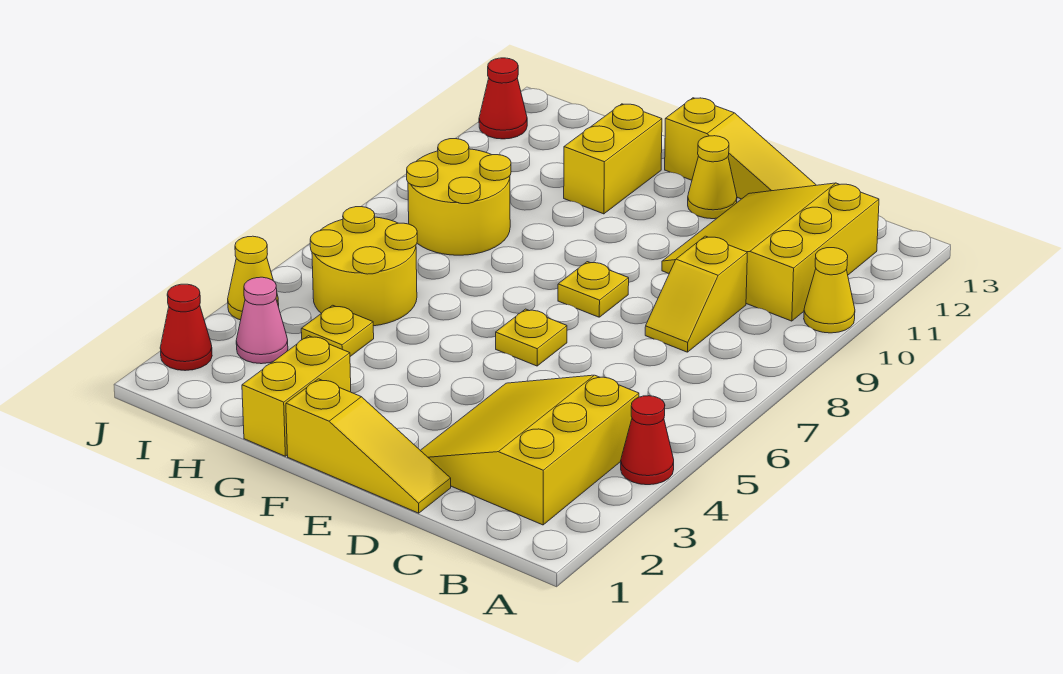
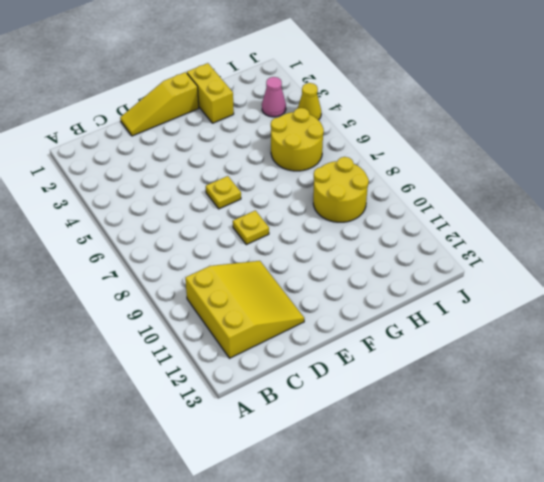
none -> red 1x1 cone [621,396,674,485]
none -> yellow 1x1 cone [804,248,855,333]
none -> yellow 3x3 slope [420,375,639,525]

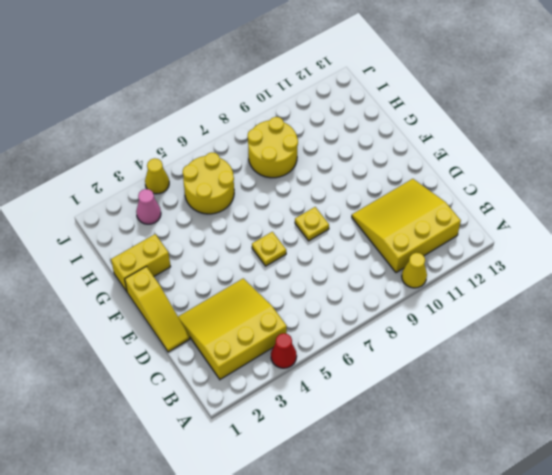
none -> yellow 1x2 slope [645,236,747,352]
none -> yellow 1x3 slope [665,98,816,199]
none -> yellow 1x1 cone [688,136,737,219]

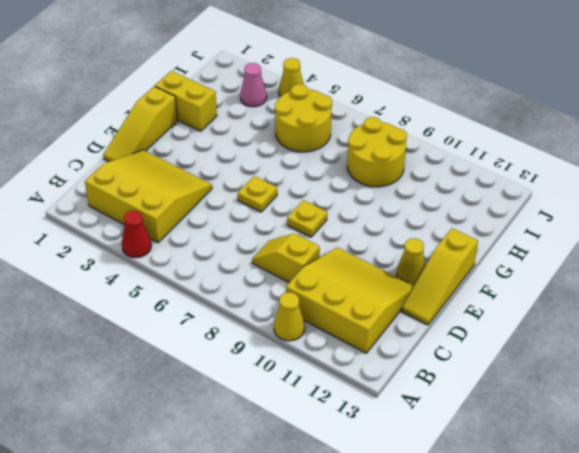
none -> yellow 1x2 brick [564,104,662,214]
none -> yellow 1x1 plate [301,305,374,356]
none -> red 1x1 cone [160,284,212,371]

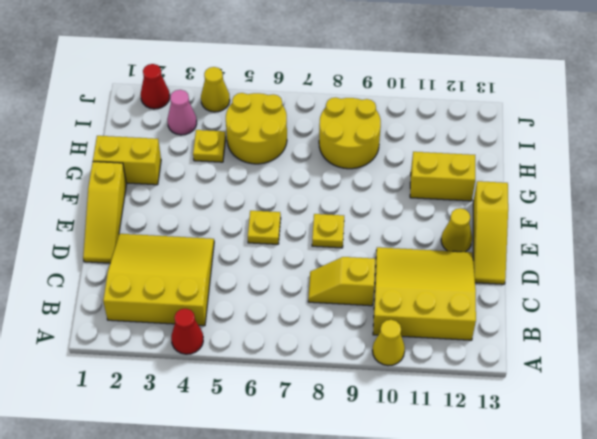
none -> red 1x1 cone [479,58,527,139]

